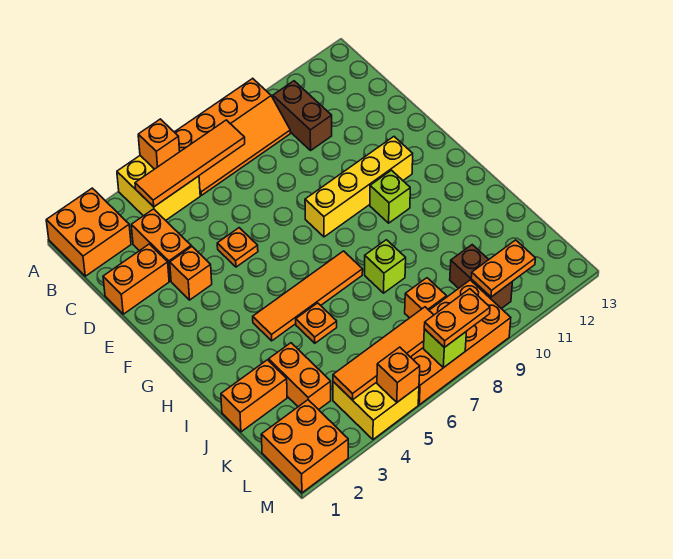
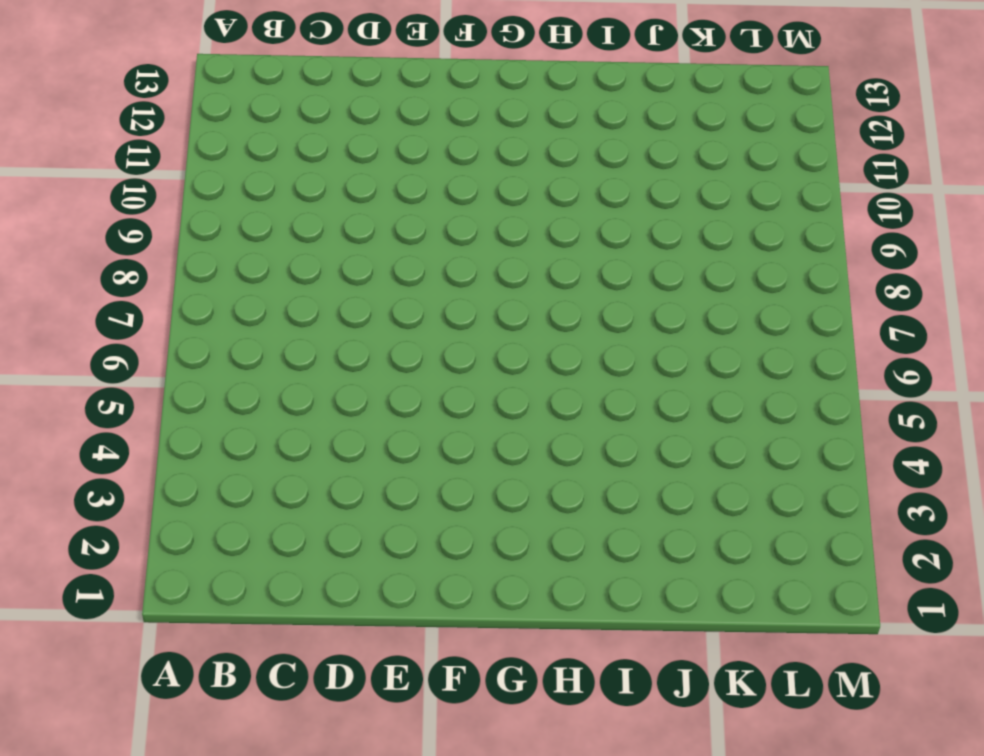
none -> orange 2x2 brick [46,188,131,276]
none -> yellow 2x2 brick [117,156,200,220]
none -> orange 2x4 slope [175,78,290,195]

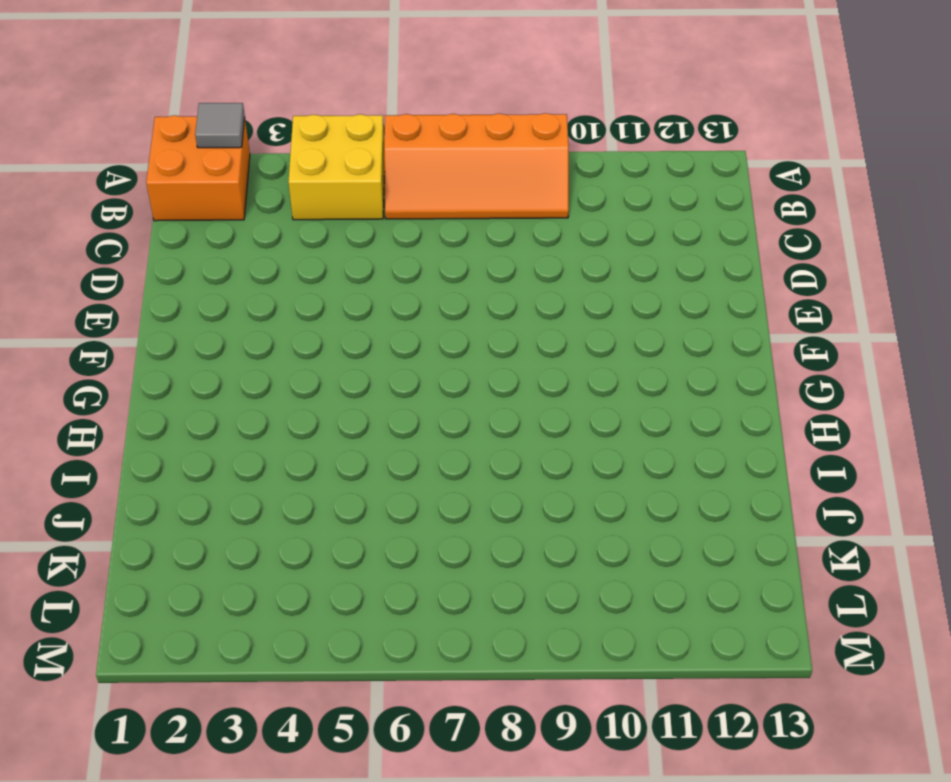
grey 1x1 tile [195,103,245,148] -> none
none -> brown 1x2 brick [273,81,332,150]
none -> orange 1x2 brick [131,209,191,281]
none -> orange 1x2 brick [103,244,169,314]

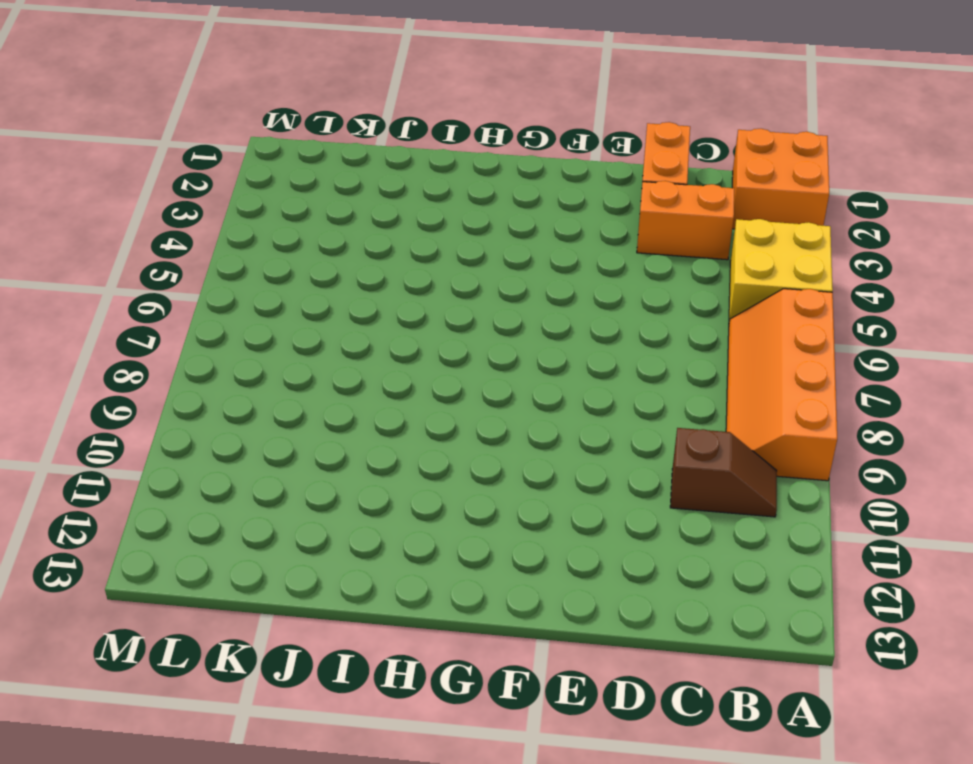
brown 1x2 slope [670,428,777,517] -> brown 1x2 brick [273,81,332,150]
none -> orange 1x1 brick [170,247,212,300]
none -> orange 1x1 plate [217,228,258,267]
none -> yellow 1x4 brick [305,137,413,237]

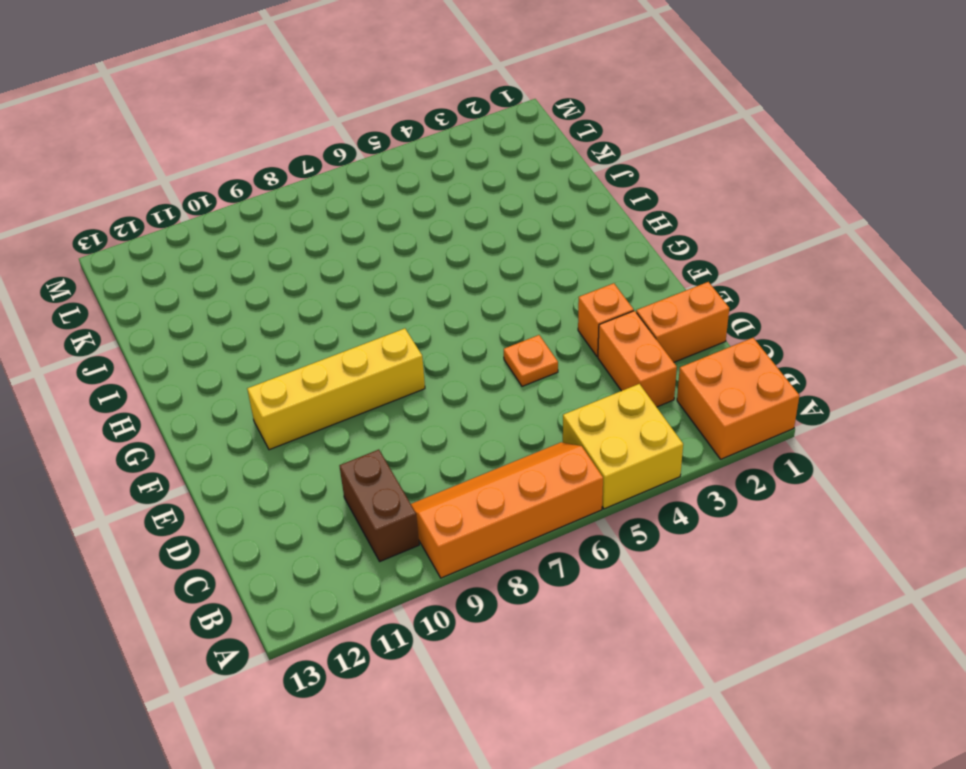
none -> lime 1x1 brick [370,170,410,223]
none -> orange 1x4 tile [253,251,363,341]
none -> orange 1x1 plate [296,303,337,343]

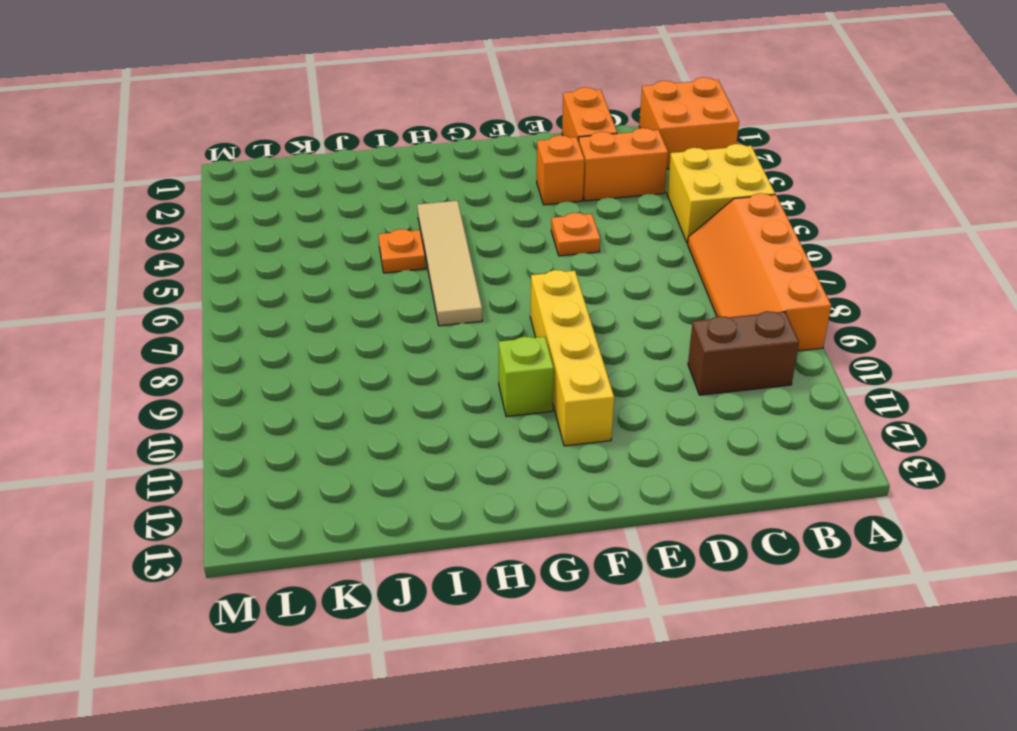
tan 1x4 tile [417,201,482,326] -> orange 1x4 tile [253,251,363,341]
none -> lime 1x1 brick [365,240,406,293]
none -> orange 1x2 brick [221,360,287,432]
none -> orange 1x2 brick [269,343,331,410]

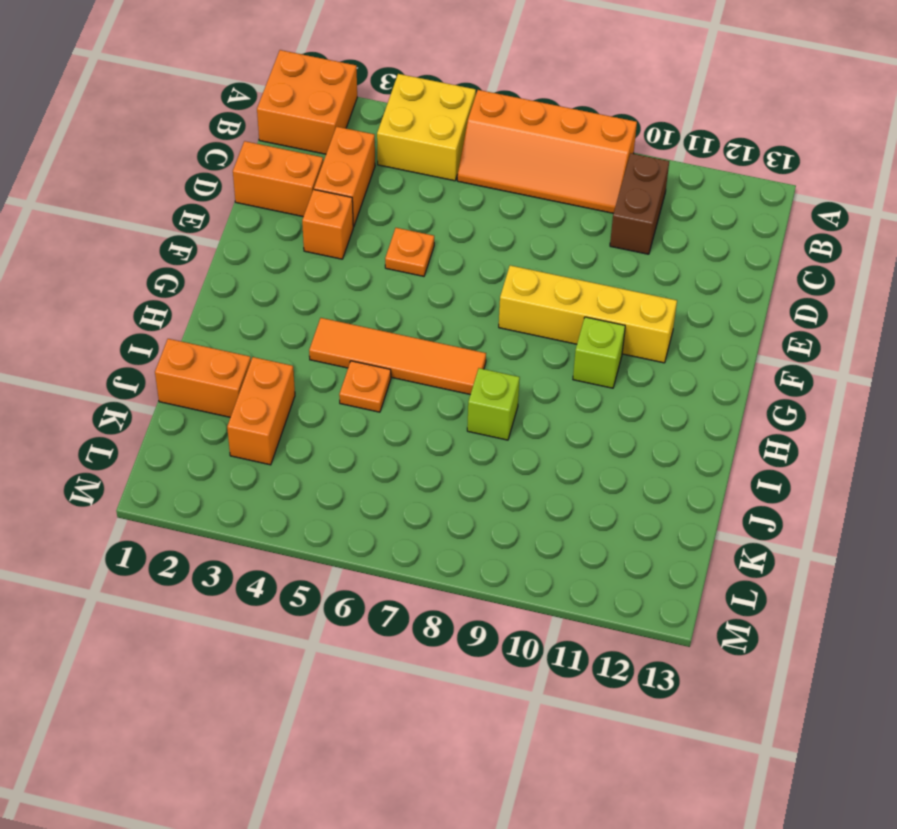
none -> orange 1x1 brick [405,278,447,318]
none -> brown 1x2 brick [450,245,513,309]
none -> orange 2x2 brick [261,400,348,493]

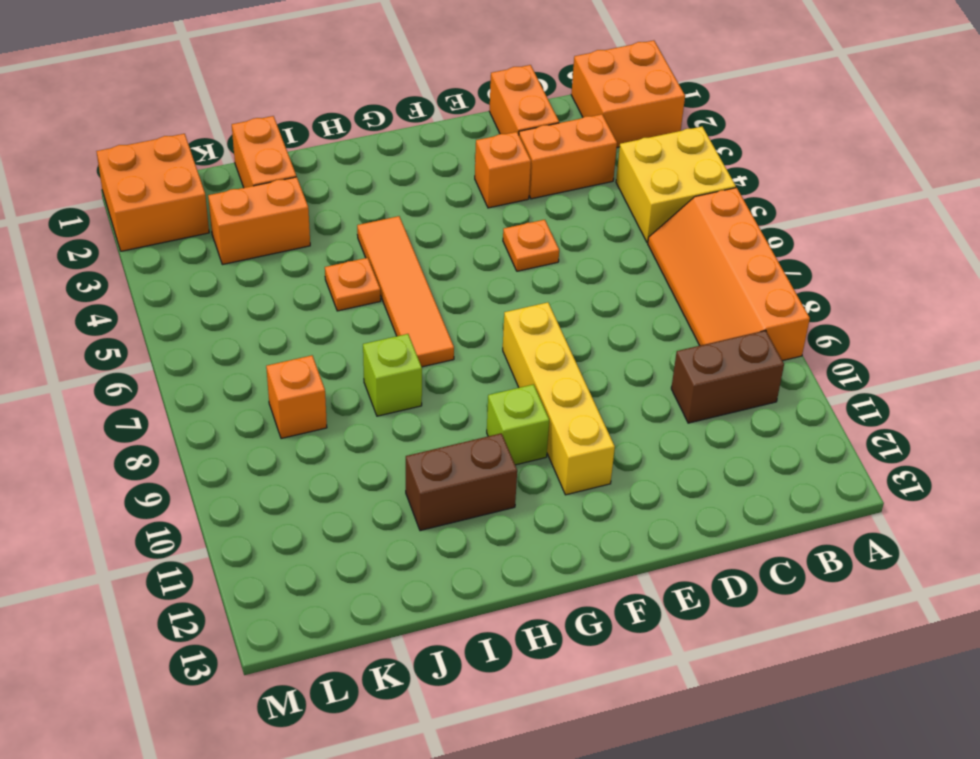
brown 1x2 brick [406,433,517,531] -> brown 1x2 brick moved to [450,245,513,309]
none -> yellow 2x2 brick [333,382,419,439]
none -> orange 2x4 brick [411,280,511,405]
none -> orange 1x1 brick [138,119,180,169]

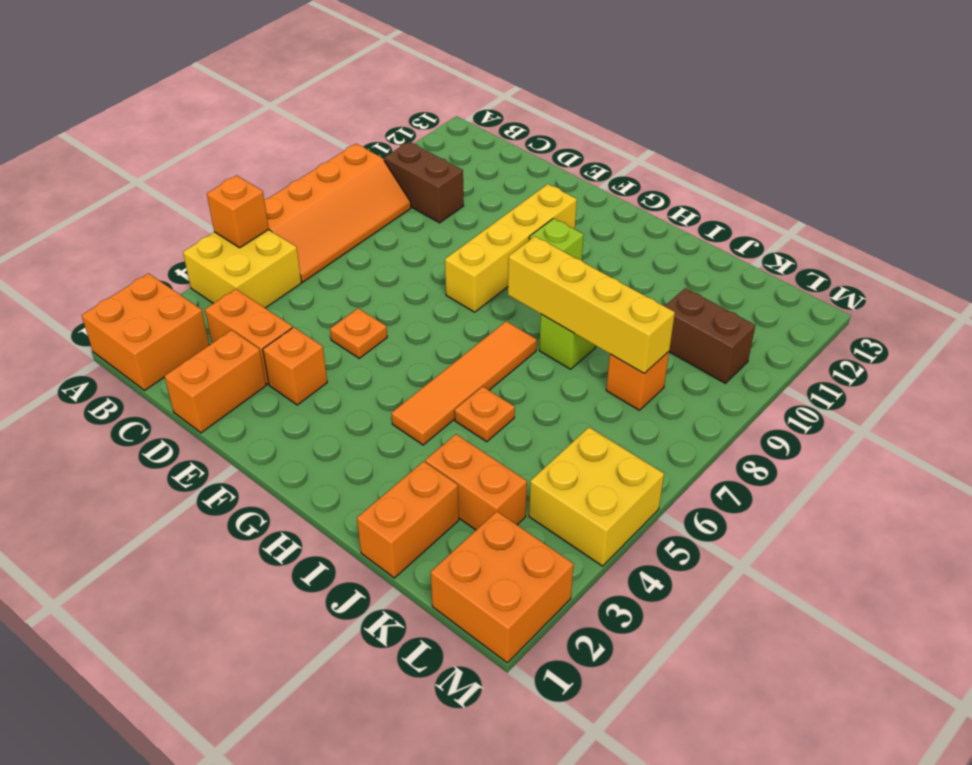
yellow 1x4 brick [508,236,675,373] -> none
none -> orange 2x4 brick [411,280,511,405]
none -> orange 1x4 tile [135,120,245,207]
none -> orange 1x4 tile [333,307,433,400]

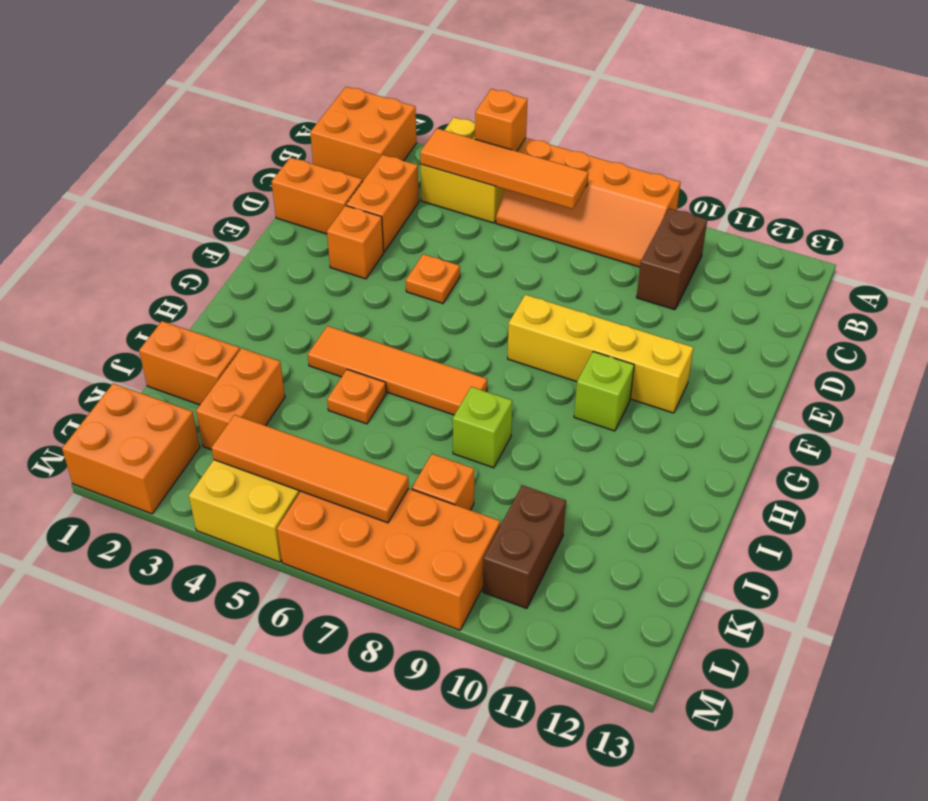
none -> orange 1x2 plate [471,240,535,297]
none -> orange 1x1 brick [377,347,420,402]
none -> lime 1x1 brick [424,329,466,368]

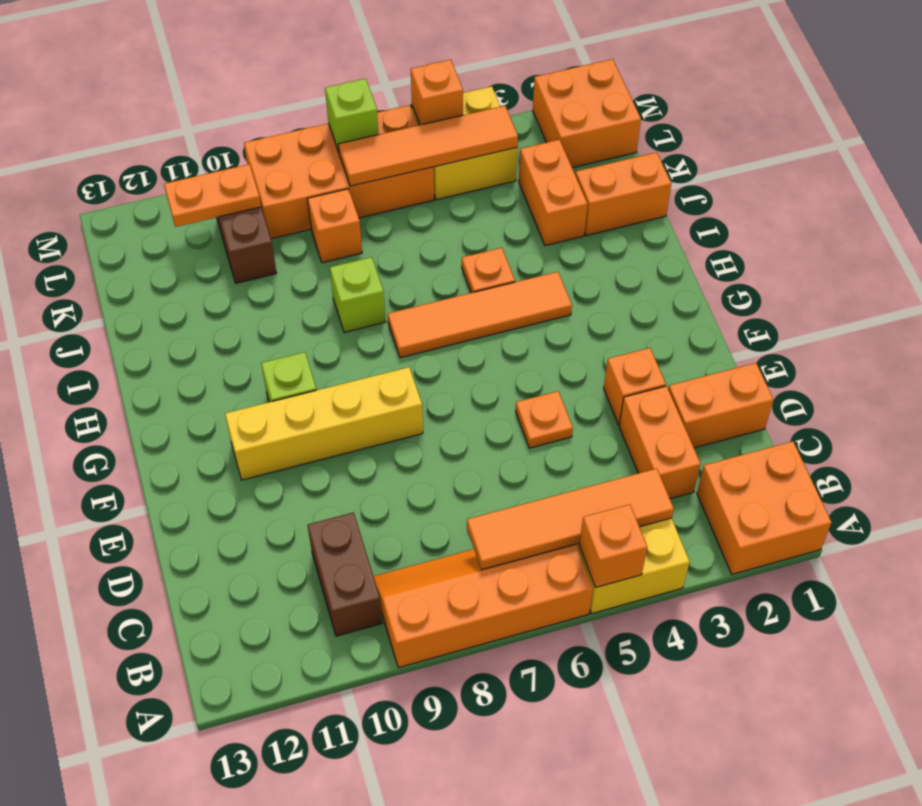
none -> orange 1x2 plate [424,289,490,348]

